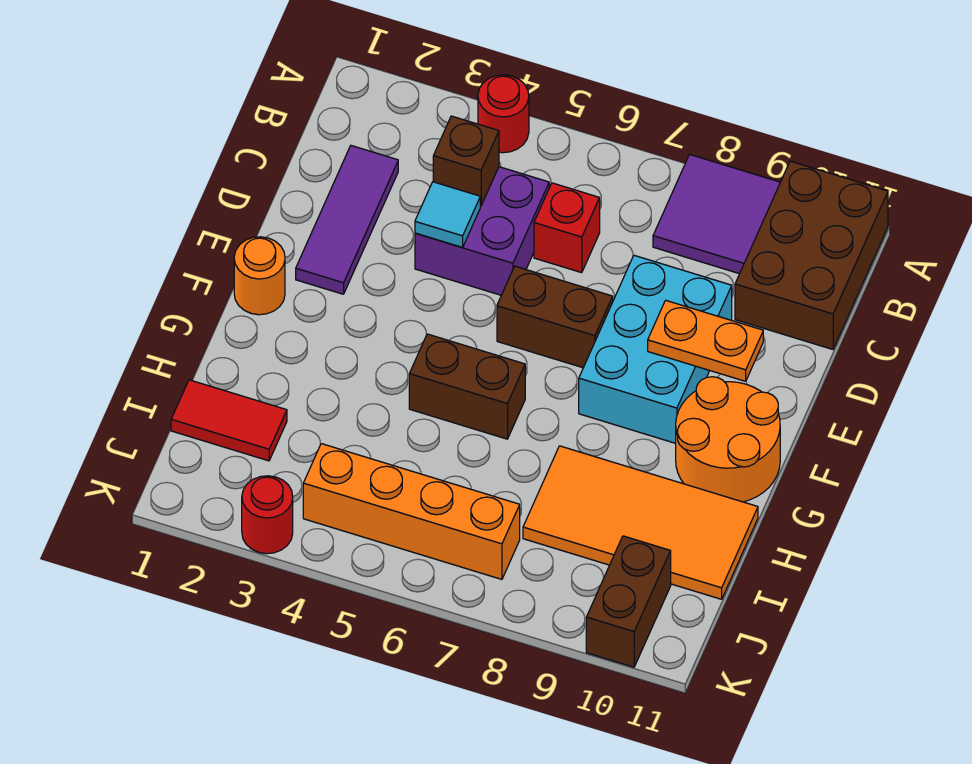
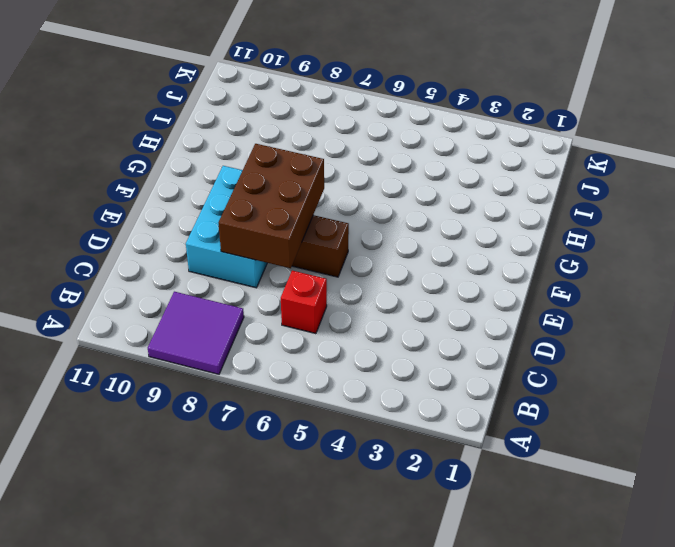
brown 2x3 brick [219,144,324,268] -> brown 2x3 brick moved to [735,161,888,349]
none -> red 1x1 round brick [478,75,529,153]
none -> purple 1x3 tile [296,146,398,294]
none -> purple 2x2 brick [415,167,549,295]

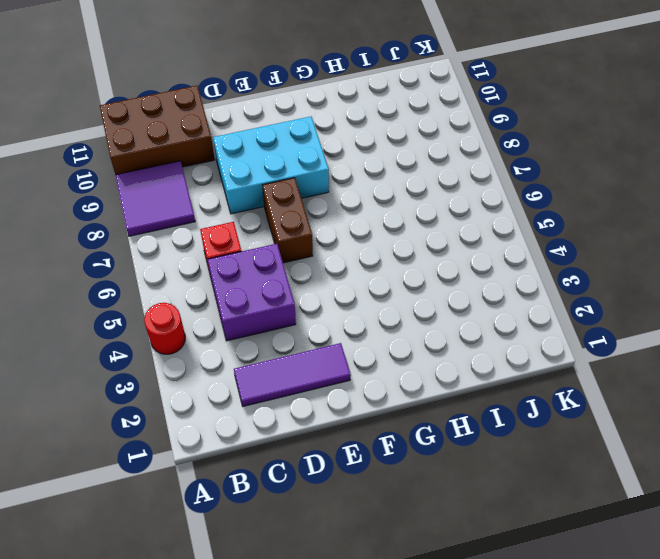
none -> orange 1x1 round brick [234,237,285,315]
none -> orange 2x2 round brick [676,377,780,502]
none -> brown 1x2 brick [409,334,525,439]

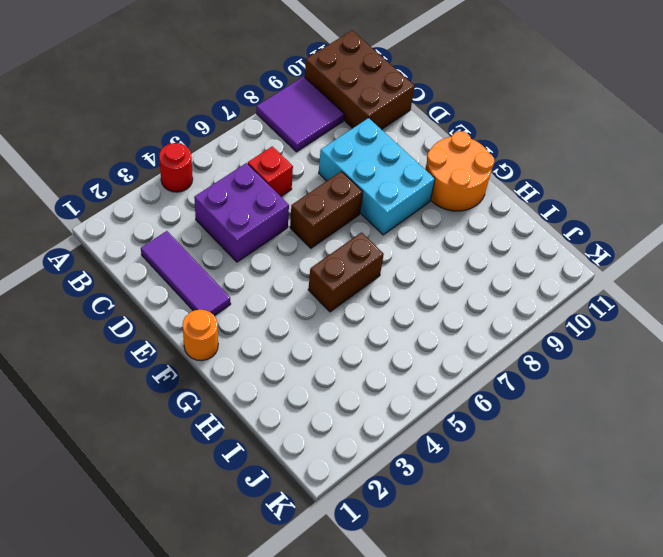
none -> orange 2x4 tile [523,446,758,599]
none -> red 1x2 tile [171,380,287,461]
none -> orange 1x4 brick [303,444,520,579]

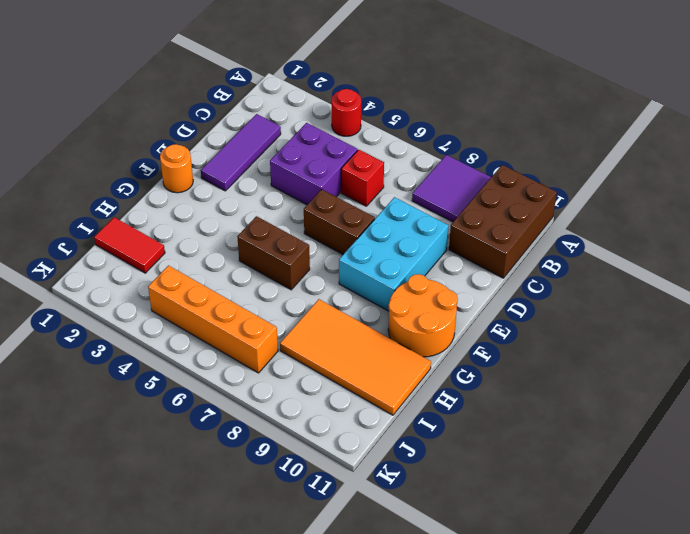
none -> brown 1x2 brick [586,536,671,667]
none -> red 1x1 round brick [242,476,293,554]
none -> brown 1x1 brick [433,116,499,206]

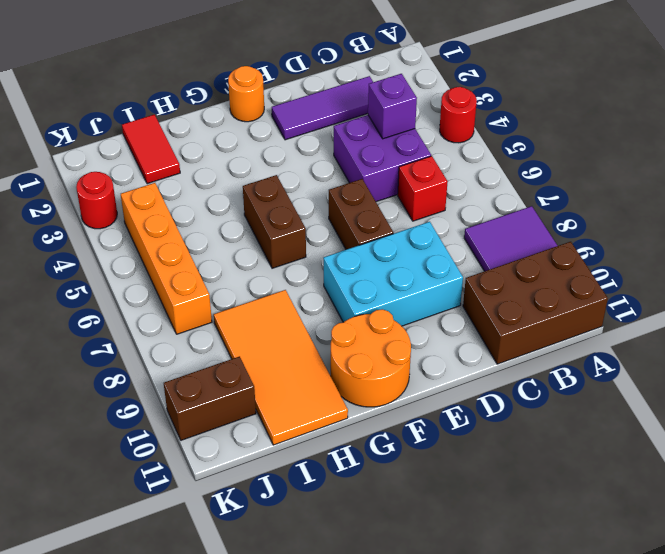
purple 1x1 brick [368,74,417,139] -> brown 1x1 brick [433,116,499,206]
none -> cyan 1x1 tile [415,182,480,247]
none -> orange 1x2 plate [648,300,763,381]

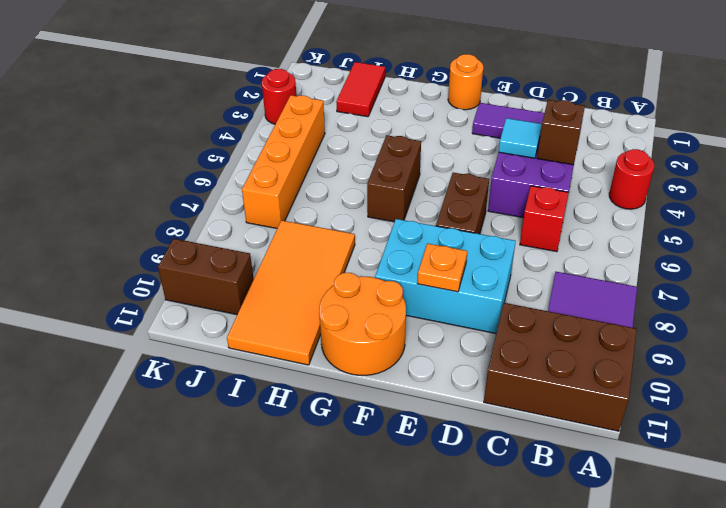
orange 1x1 plate [417,243,467,292] -> orange 1x2 plate [648,300,763,381]

